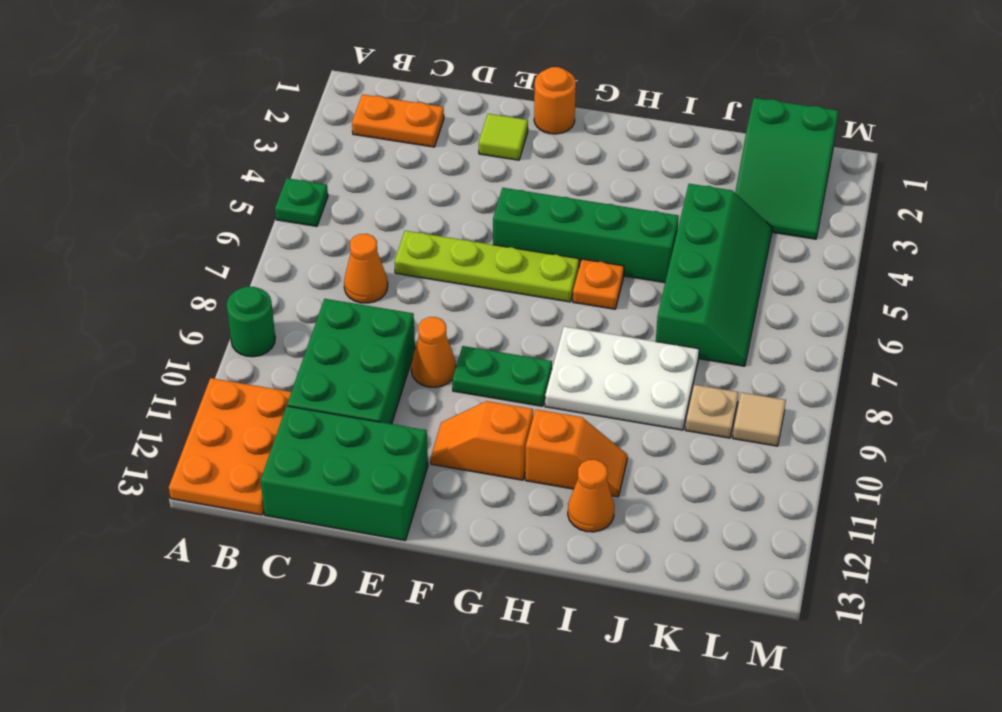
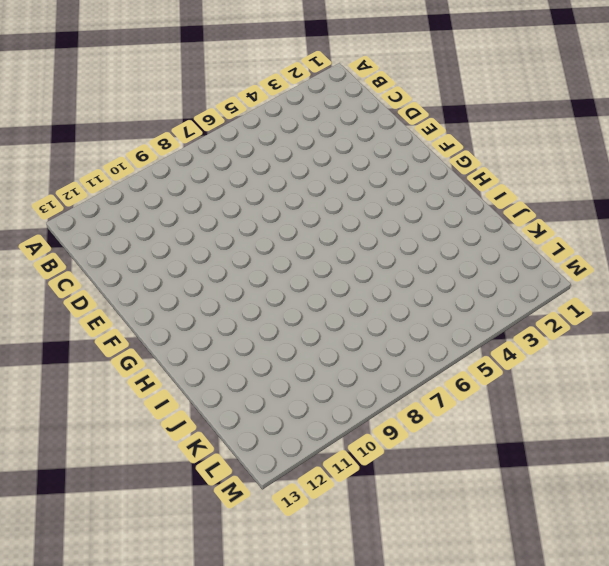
none -> green 1x1 plate [275,178,328,226]
none -> green 1x1 round brick [227,287,275,357]
none -> orange 2x3 plate [169,378,291,515]

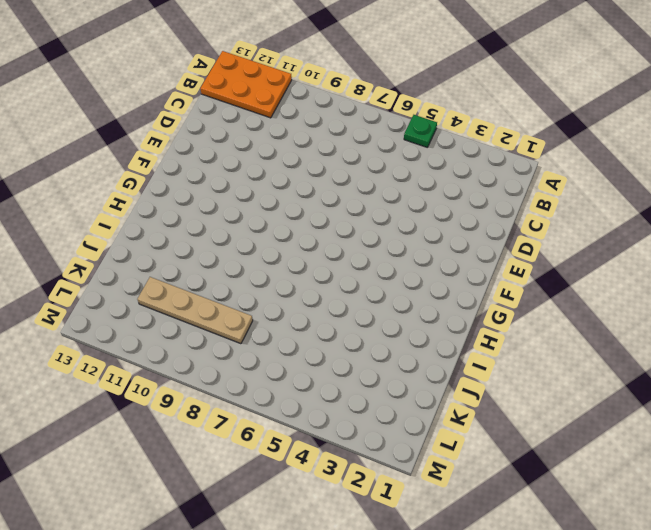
tan 1x4 plate [138,277,253,344] -> tan 1x1 plate [685,385,739,438]
none -> green 1x1 round brick [227,287,275,357]
none -> orange 1x2 plate [352,94,444,147]
none -> orange 1x1 cone [344,234,388,303]

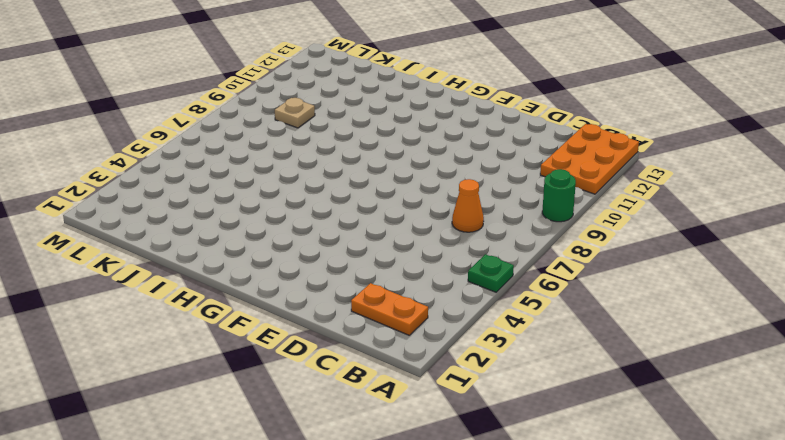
none -> green 2x3 brick [287,299,415,424]
none -> green 2x3 brick [261,406,428,540]
none -> lime 1x4 plate [394,231,579,302]

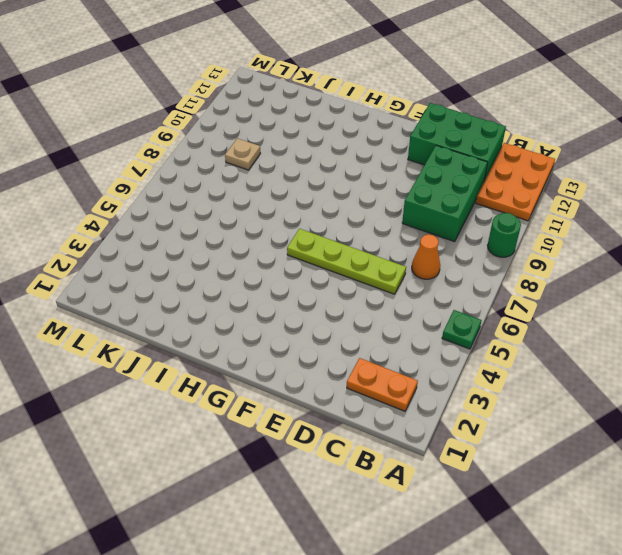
none -> lime 1x1 tile [479,114,528,160]
none -> orange 1x1 cone [411,317,456,387]
none -> orange 1x1 round brick [534,67,576,134]

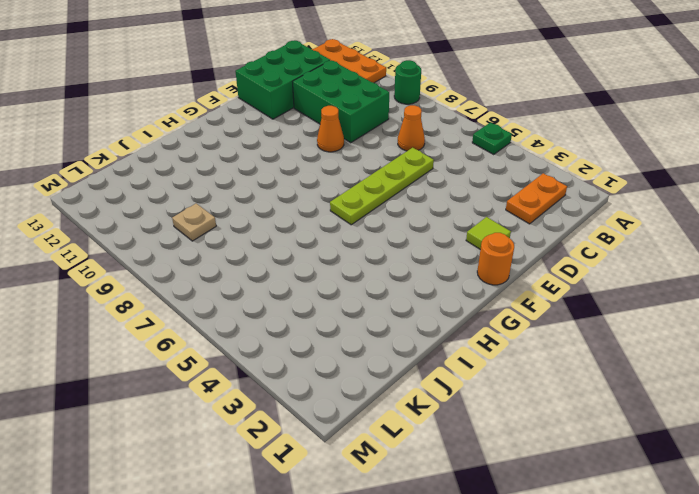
none -> green 1x4 brick [493,188,679,283]
none -> green 1x2 plate [452,346,552,406]
none -> orange 1x2 slope [431,401,533,480]

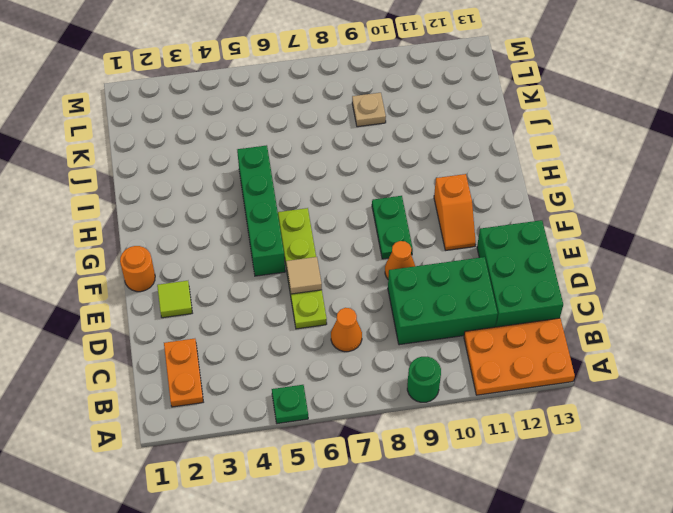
tan 1x1 tile [286,257,322,294] -> tan 1x1 tile moved to [733,392,786,446]
none -> orange 1x1 plate [573,259,624,309]
none -> white 2x3 plate [545,327,699,430]
none -> orange 1x2 slope [525,410,627,497]

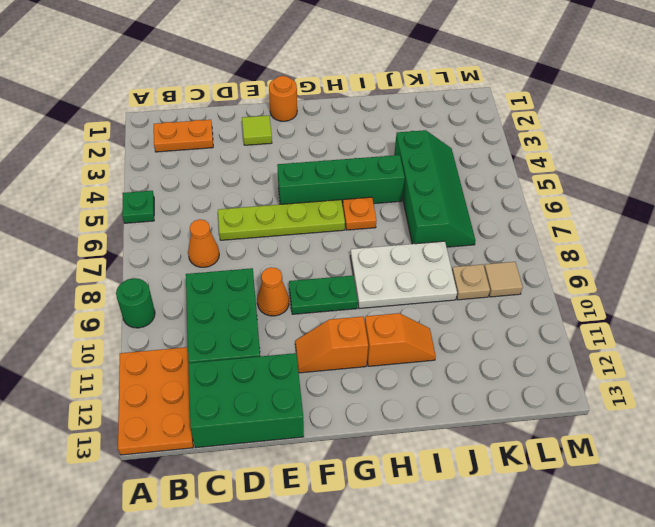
none -> orange 1x1 cone [568,460,614,532]
none -> green 2x3 slope [735,98,839,239]

